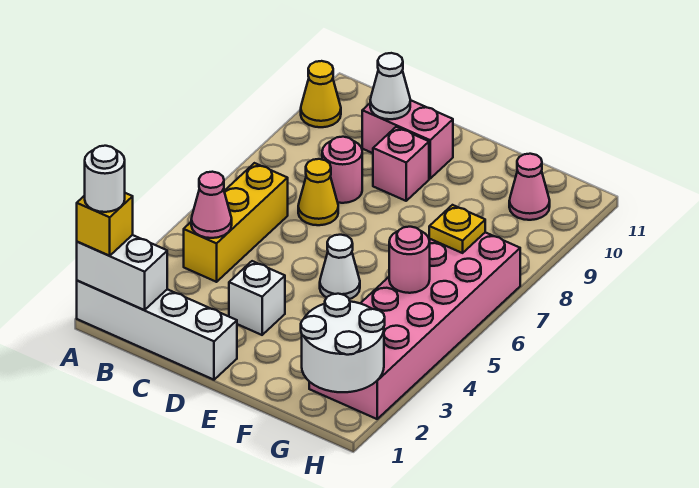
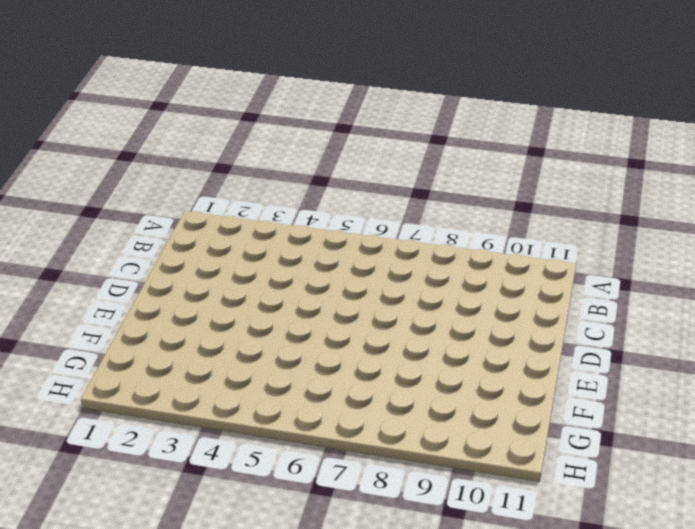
none -> white 1x4 brick [77,280,237,380]
none -> yellow 1x1 cone [301,61,341,127]
none -> yellow 1x3 brick [184,163,288,282]

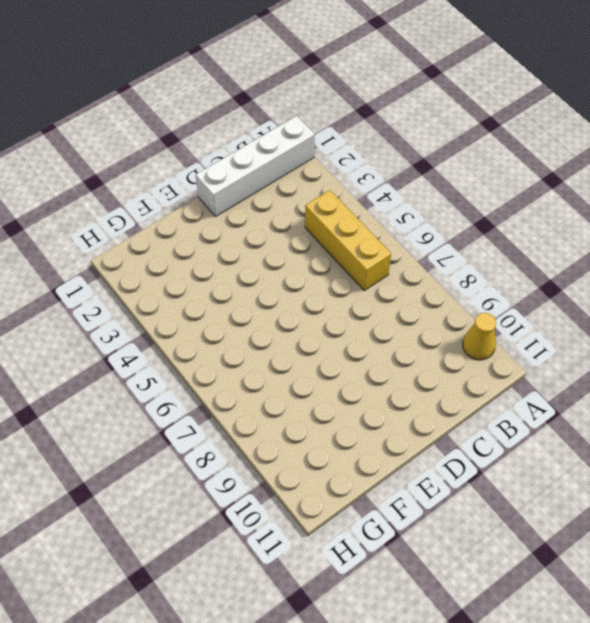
none -> yellow 1x1 cone [298,159,338,225]
none -> pink 1x1 round brick [322,137,362,203]
none -> pink 1x2 brick [362,100,453,178]

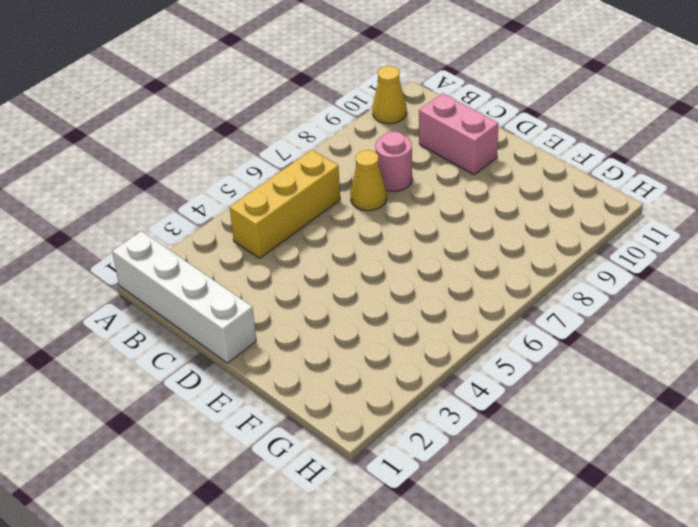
none -> white 1x1 brick [229,261,285,335]
none -> pink 1x1 brick [373,127,429,201]
none -> white 1x1 cone [320,235,360,299]

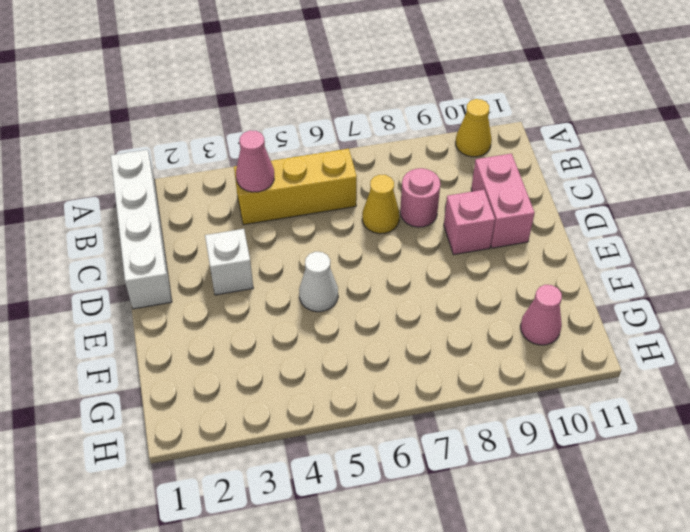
none -> pink 2x6 brick [309,232,520,419]
none -> white 1x2 brick [77,235,167,310]
none -> white 1x1 cone [370,53,410,119]

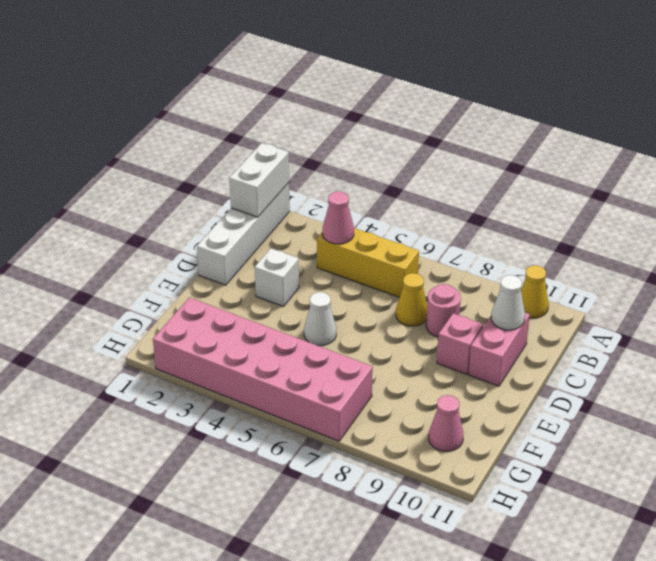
none -> white 2x2 round brick [301,294,385,392]
none -> pink 1x1 round brick [389,227,430,293]
none -> yellow 1x1 plate [429,205,485,253]

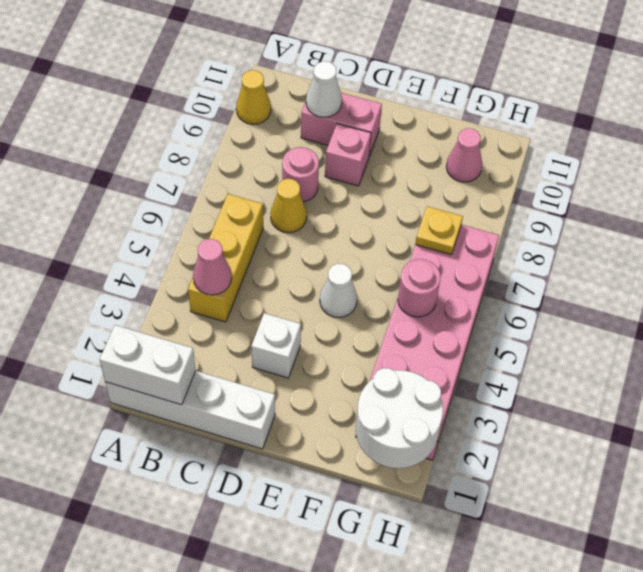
none -> yellow 1x1 brick [77,193,133,256]
none -> white 1x1 round brick [85,146,125,212]

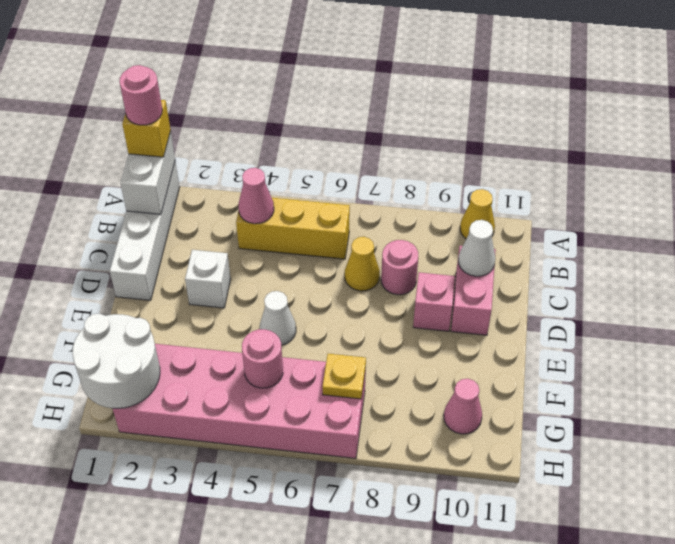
pink 1x1 round brick [120,65,162,125] -> white 1x1 round brick [85,146,125,212]

